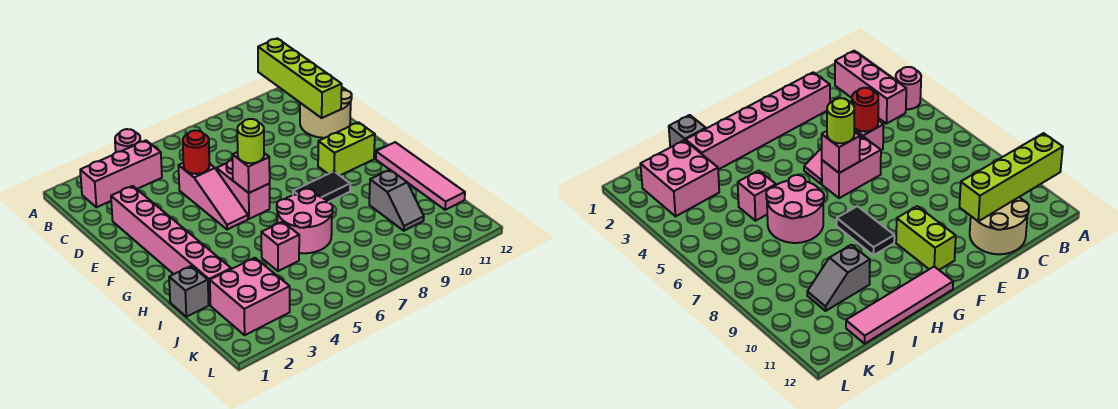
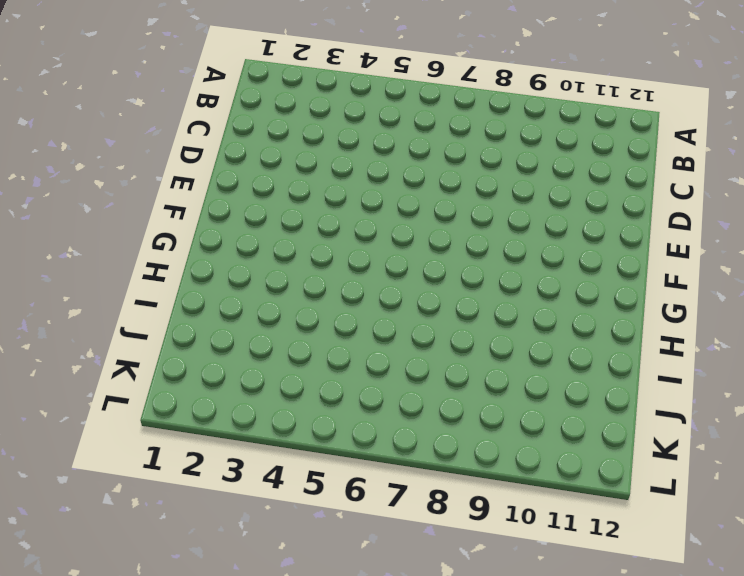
none -> pink 1x1 round brick [115,129,141,152]
none -> pink 1x3 brick [80,141,162,207]
none -> tan 2x2 round brick [300,87,352,138]

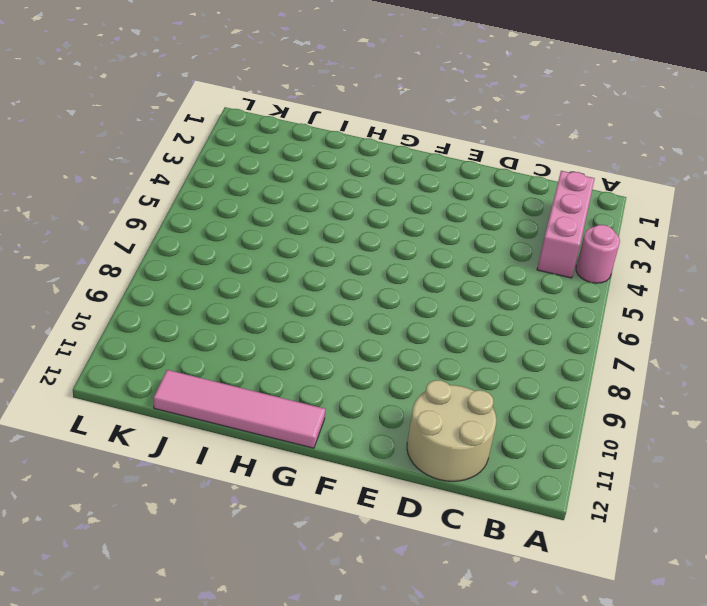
none -> pink 1x6 brick [111,186,231,305]
none -> pink 1x3 slope [178,163,248,229]
none -> pink 1x2 brick [217,160,270,219]

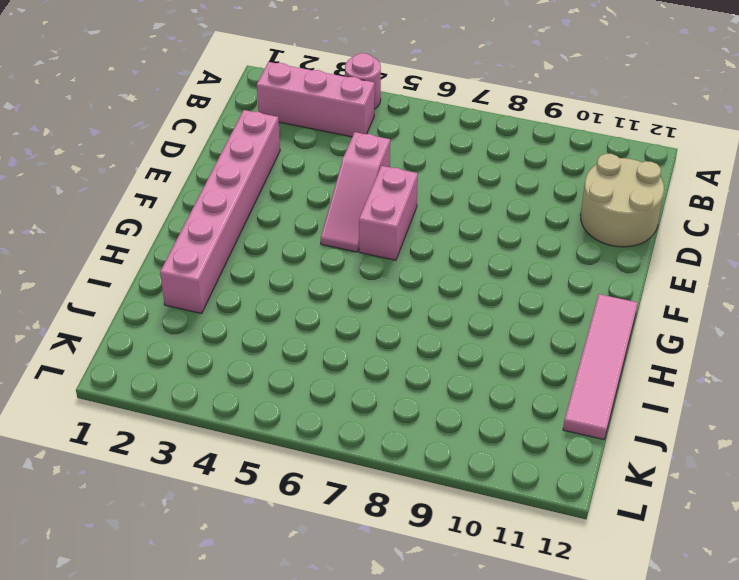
none -> lime 1x2 brick [318,122,375,175]
none -> black 1x2 tile [293,171,350,202]
none -> pink 2x2 round brick [277,189,333,253]

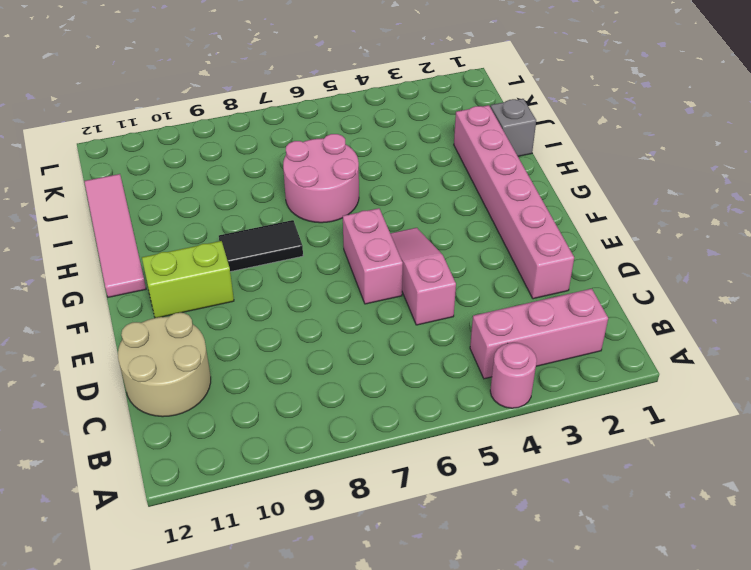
none -> pink 1x1 brick [261,222,299,271]
none -> grey 1x2 slope [369,170,424,231]
none -> pink 2x2 brick [210,258,290,335]

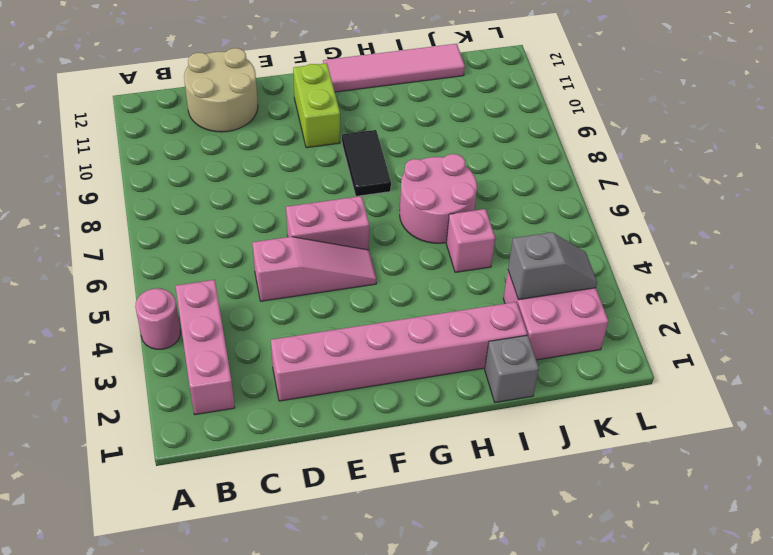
grey 1x2 slope [508,232,597,300] -> grey 1x2 slope moved to [369,170,424,231]
none -> lime 1x4 brick [258,38,342,118]
none -> red 1x1 round brick [183,131,209,174]
none -> pink 1x1 brick [232,152,270,193]

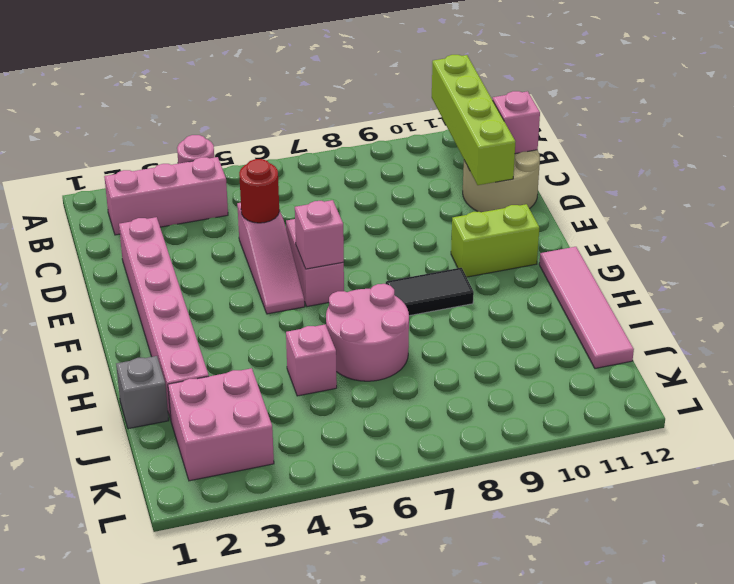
pink 1x1 brick [493,91,540,154] -> none
none -> grey 1x2 slope [369,170,424,231]
none -> lime 1x1 round brick [237,119,264,163]

